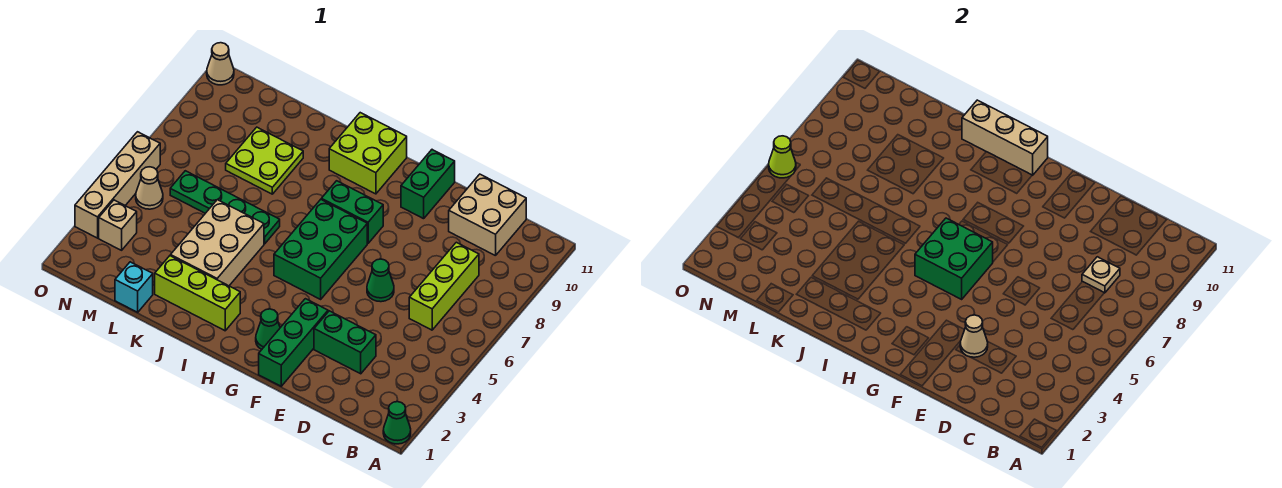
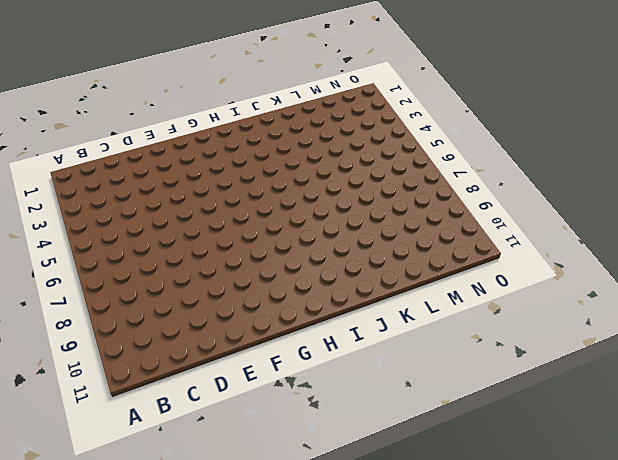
none -> green 1x1 cone [383,402,411,444]
none -> lime 1x3 brick [409,242,479,330]
none -> tan 2x2 brick [449,174,526,256]

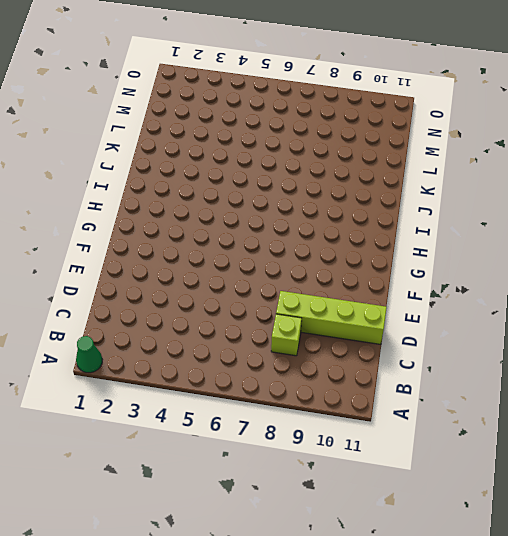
lime 1x1 brick [271,314,302,356] -> lime 1x3 brick [409,242,479,330]
lime 1x4 brick [276,291,387,344] -> tan 2x2 brick [449,174,526,256]
none -> green 1x2 brick [314,311,376,374]
none -> green 1x1 cone [367,259,394,302]
none -> green 1x3 brick [259,299,328,386]

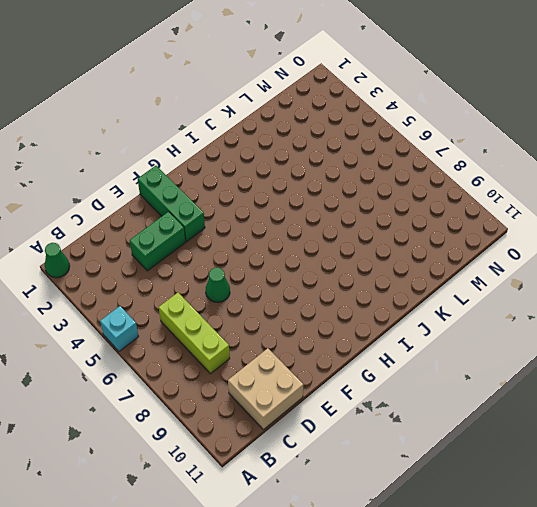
cyan 1x1 brick [100,306,139,351] -> cyan 1x1 brick moved to [115,262,153,312]
none -> green 1x2 brick [401,150,455,219]
none -> green 1x1 cone [256,309,280,350]
none -> green 2x3 brick [274,200,367,299]

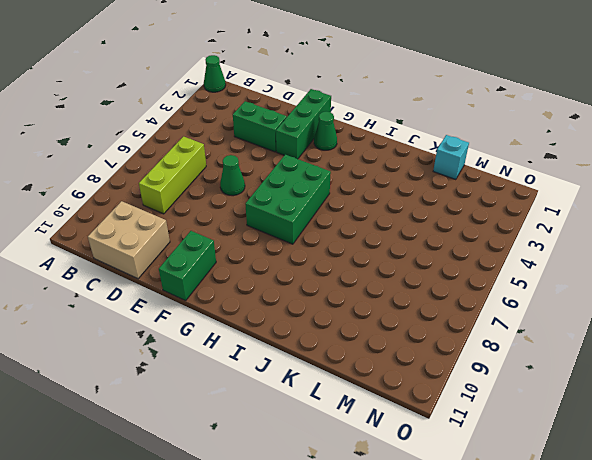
none -> green 1x2 brick [321,181,383,243]
none -> lime 2x2 brick [329,113,407,194]
none -> lime 1x3 brick [155,256,240,331]

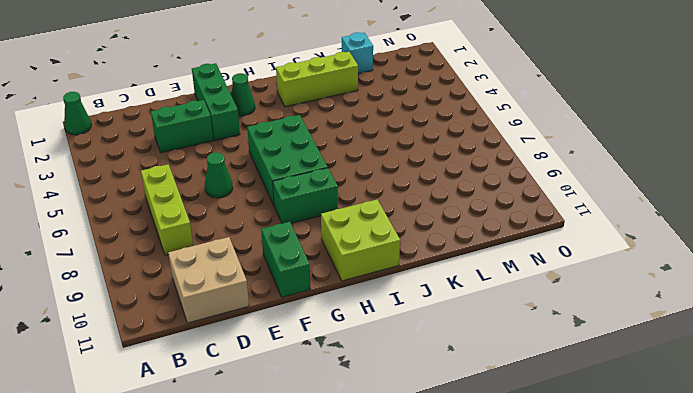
none -> tan 2x3 brick [171,200,264,286]
none -> green 1x4 plate [170,171,280,244]
none -> lime 2x2 plate [226,127,303,194]

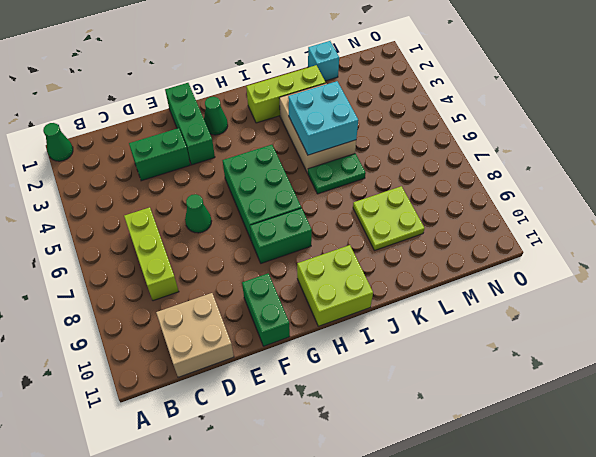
cyan 2x2 brick [288,81,358,155] -> none
green 1x2 plate [308,154,366,194] -> green 1x4 plate [170,171,280,244]
none -> tan 1x1 brick [99,200,137,250]
none -> tan 1x1 cone [136,167,163,209]
none -> tan 1x4 brick [75,132,160,238]

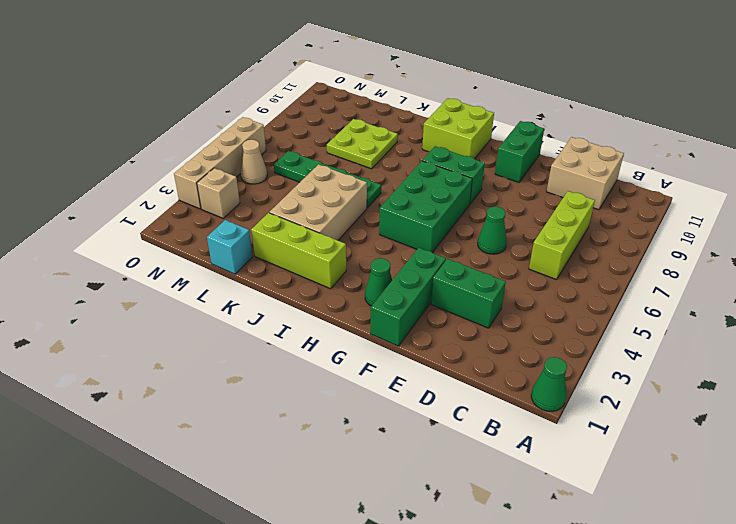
none -> tan 1x1 cone [207,43,234,85]
none -> tan 1x1 plate [1082,257,1120,293]
none -> tan 1x1 cone [960,315,988,357]

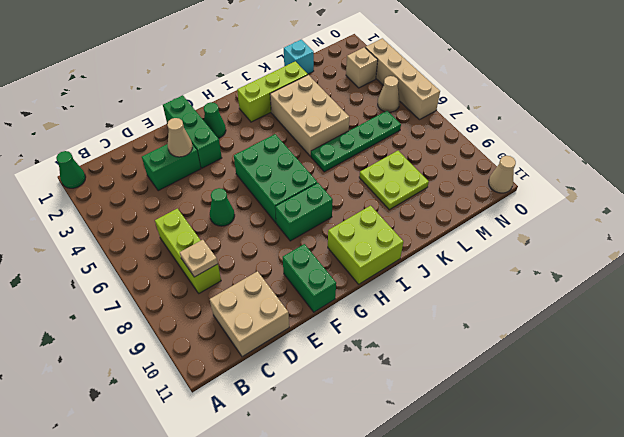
none -> green 2x2 brick [915,218,993,299]
none -> tan 1x3 brick [962,100,1048,175]
none -> lime 1x1 cone [769,136,796,178]

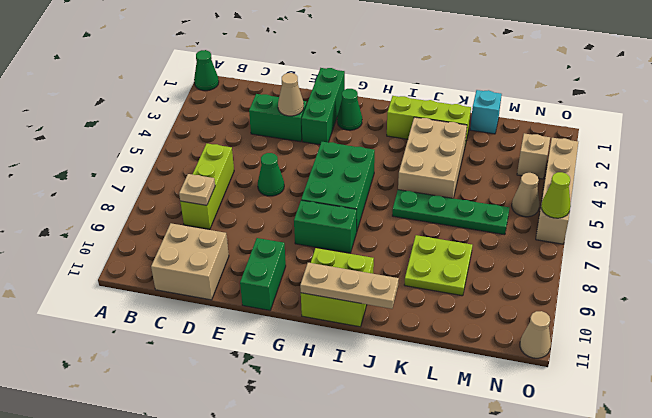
tan 1x3 plate [300,263,399,309] -> tan 1x3 brick [962,100,1048,175]
none -> green 2x2 brick [915,218,993,299]

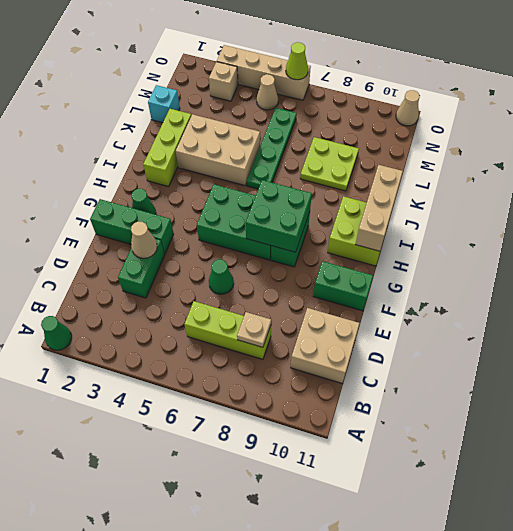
green 2x2 brick [246,180,312,252] -> green 2x2 brick moved to [915,218,993,299]

